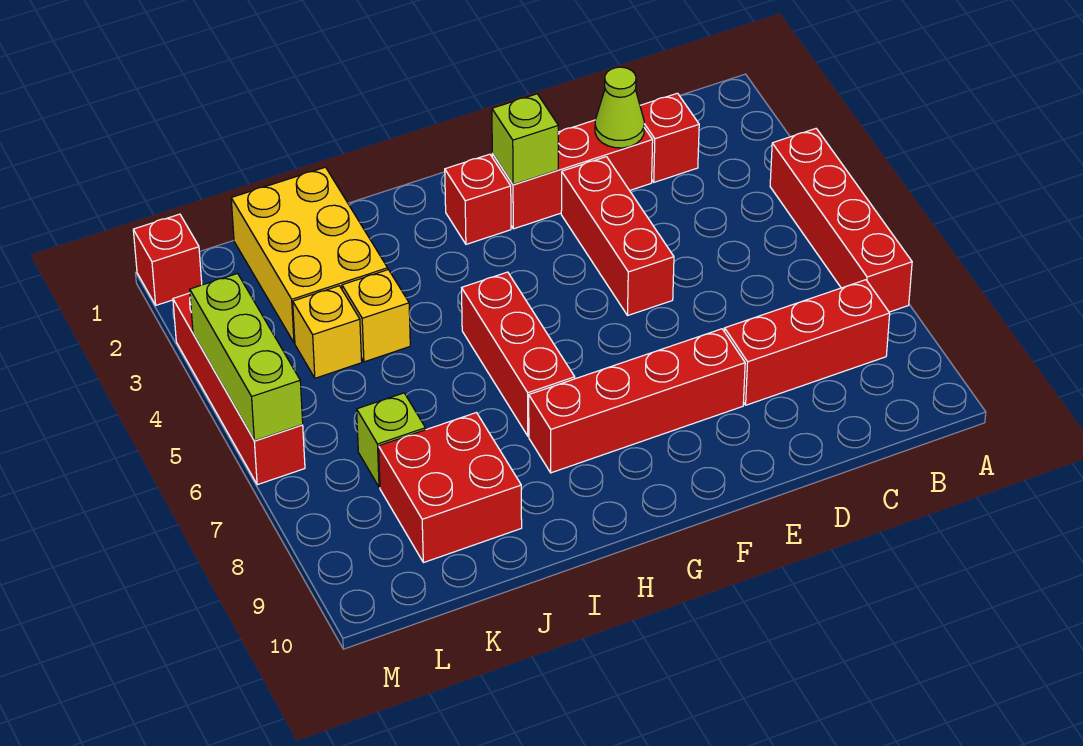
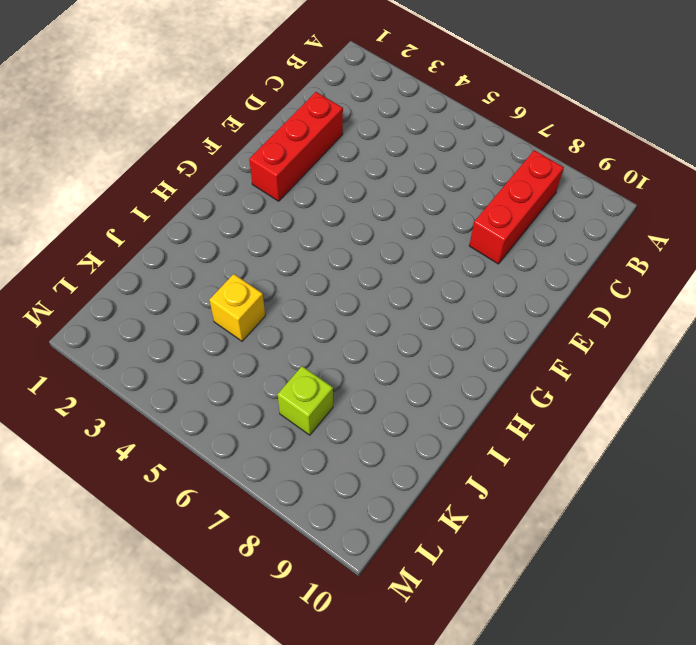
none -> red 1x4 brick [770,129,912,312]
none -> red 1x1 brick [640,93,699,182]
none -> red 1x3 brick [561,157,674,315]

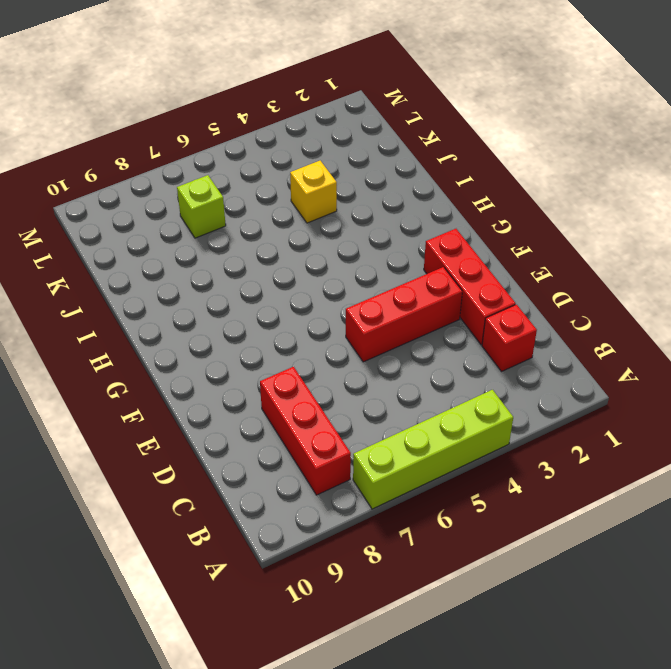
lime 1x4 brick [353,390,513,509] -> red 1x4 brick [770,129,912,312]
none -> red 1x4 brick [529,329,745,473]
none -> red 1x1 brick [445,154,511,244]
none -> red 1x3 brick [462,272,575,436]

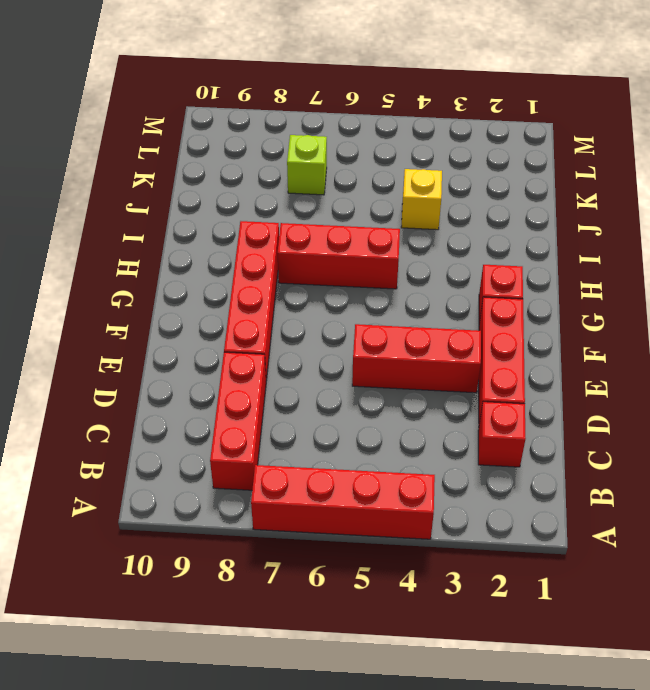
none -> yellow 2x3 brick [231,167,388,343]
none -> red 2x2 brick [379,413,522,563]
none -> yellow 1x1 brick [293,286,362,378]

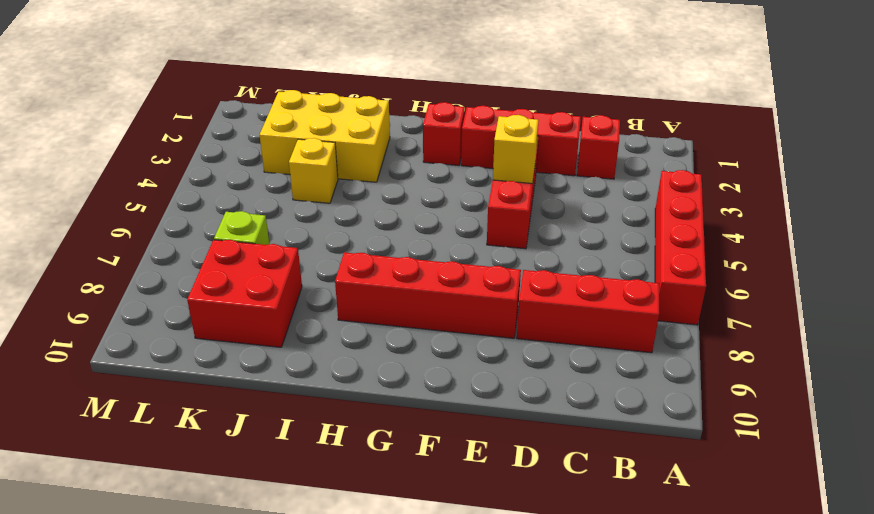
yellow 1x1 brick [493,115,538,184] -> yellow 1x1 brick moved to [293,286,362,378]
yellow 2x3 brick [260,90,390,182] -> yellow 2x3 brick turned to [231,167,388,343]
none -> red 1x3 brick [462,272,575,436]
none -> red 1x1 brick [133,214,202,305]
none -> red 1x4 brick [173,293,305,485]

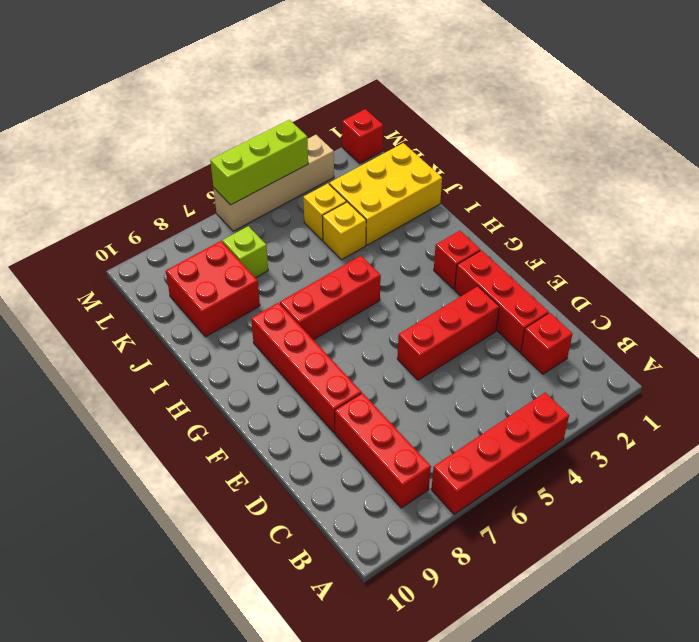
tan 1x4 brick [214,135,334,231] -> red 1x4 brick [173,293,305,485]
none -> lime 1x1 cone [595,67,644,148]
none -> lime 1x1 brick [492,94,558,185]

